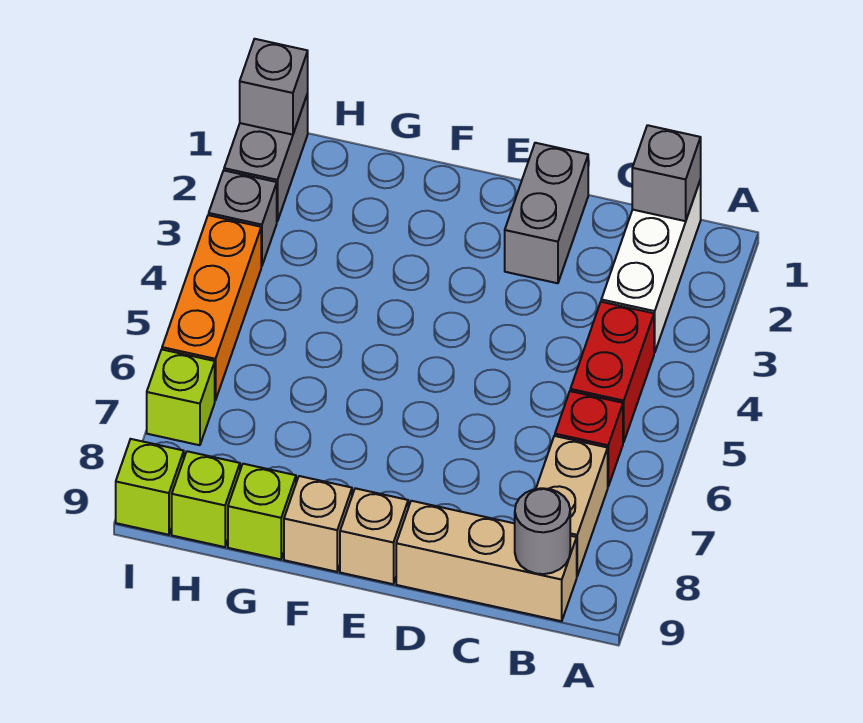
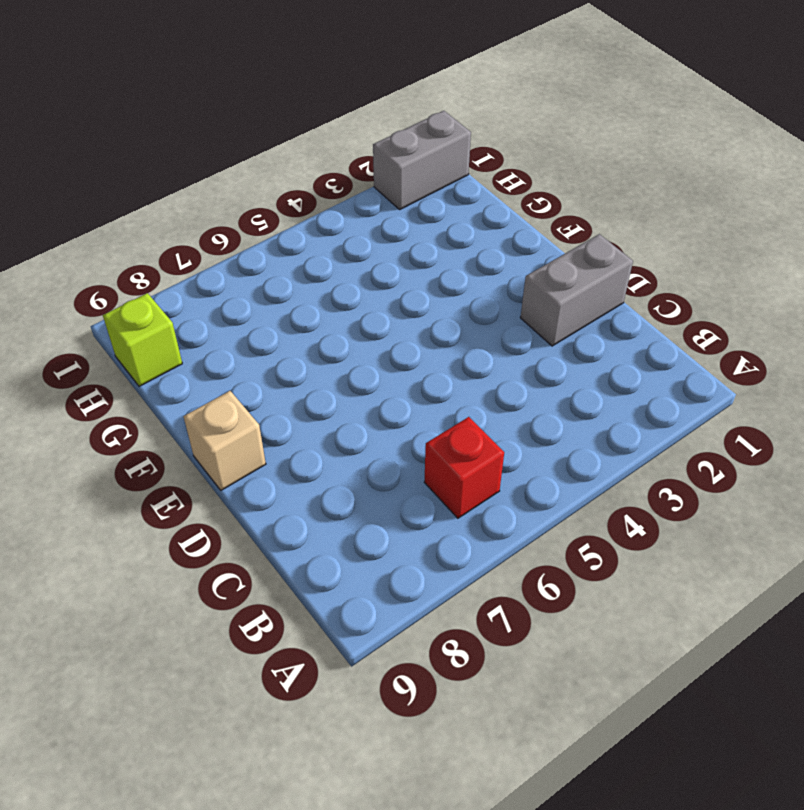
none -> white 1x3 brick [601,180,701,353]
none -> red 1x2 brick [570,302,654,442]
none -> tan 1x2 brick [536,436,608,576]

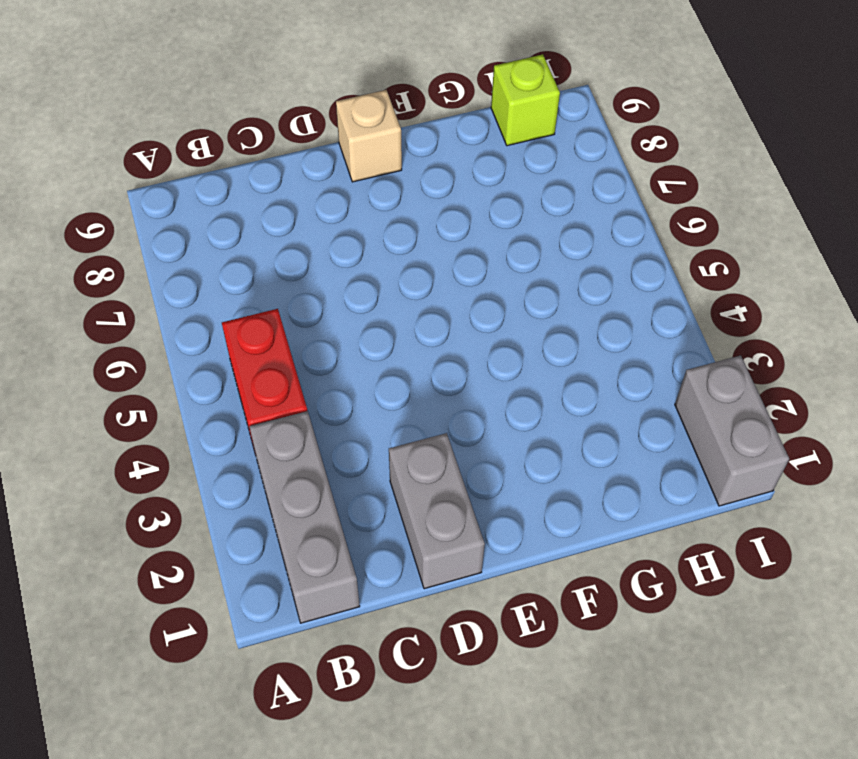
grey 1x3 brick [249,411,360,623] -> white 1x3 brick [601,180,701,353]
none -> red 1x1 brick [555,391,623,486]
none -> tan 1x2 brick [536,436,608,576]
none -> tan 1x3 brick [396,501,577,621]

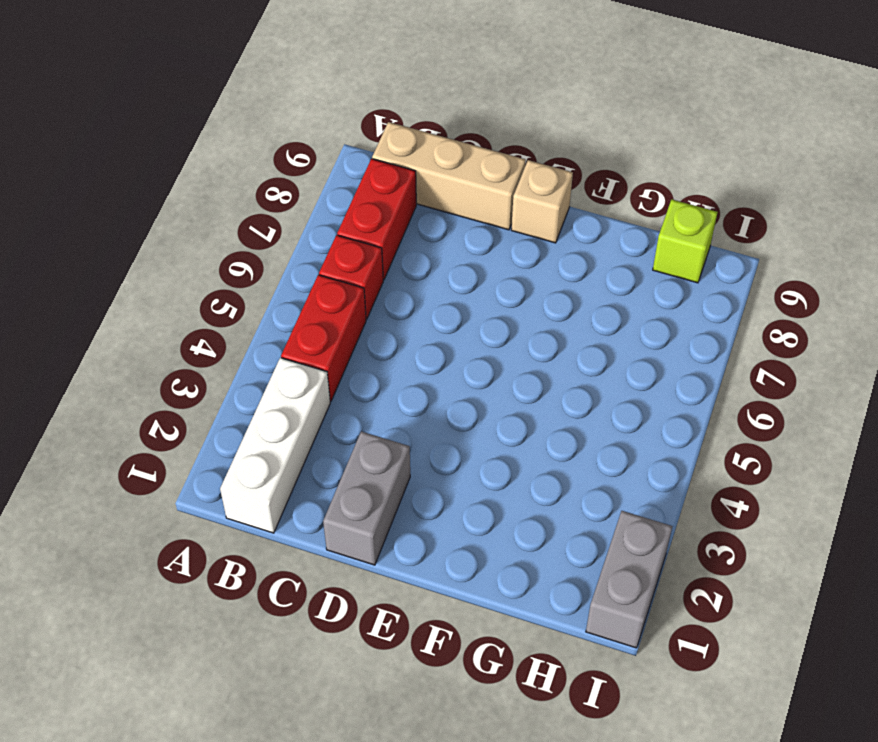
red 1x2 brick [337,159,416,280] -> tan 1x2 brick [536,436,608,576]
none -> tan 1x1 brick [284,476,352,572]
none -> lime 1x1 brick [228,464,296,559]
none -> grey 1x1 brick [209,171,277,266]

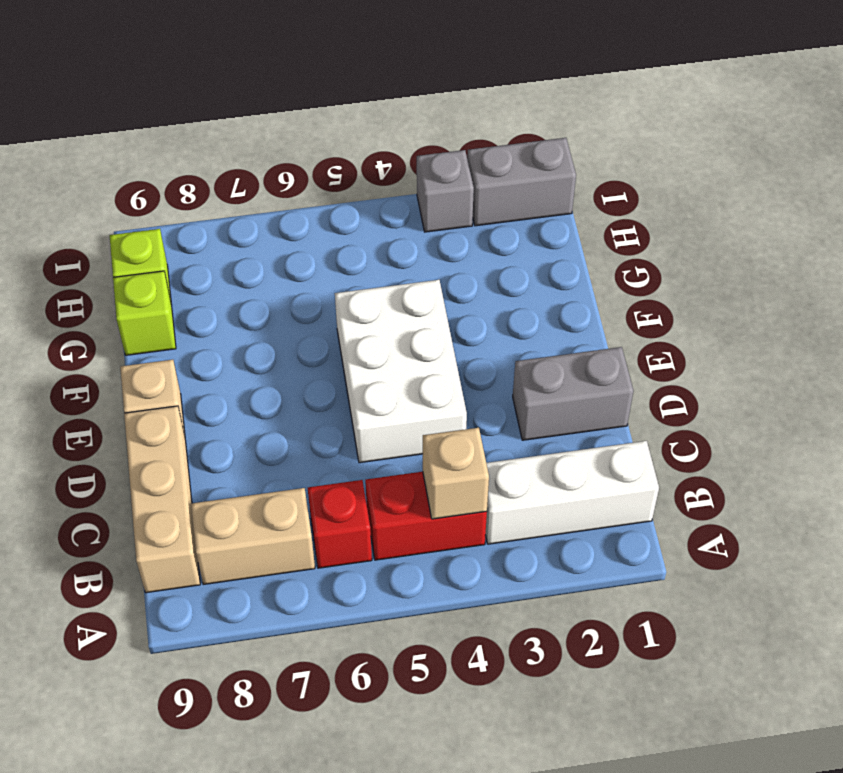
tan 1x1 brick [423,428,489,519] -> tan 1x1 brick moved to [284,476,352,572]
white 2x3 brick [335,280,467,463] -> none
none -> orange 1x3 brick [162,215,261,400]
none -> lime 1x1 brick [147,350,215,445]
none -> lime 1x1 brick [116,439,184,535]

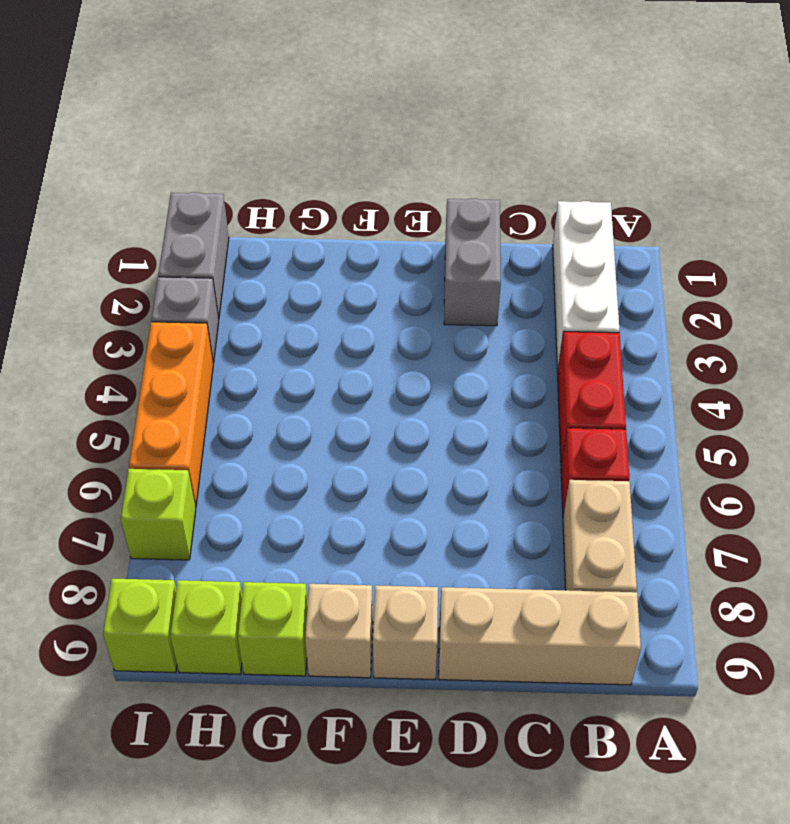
none -> grey 1x1 brick [632,125,701,221]
none -> grey 1x1 round brick [515,488,570,574]
none -> grey 1x1 brick [240,39,308,135]

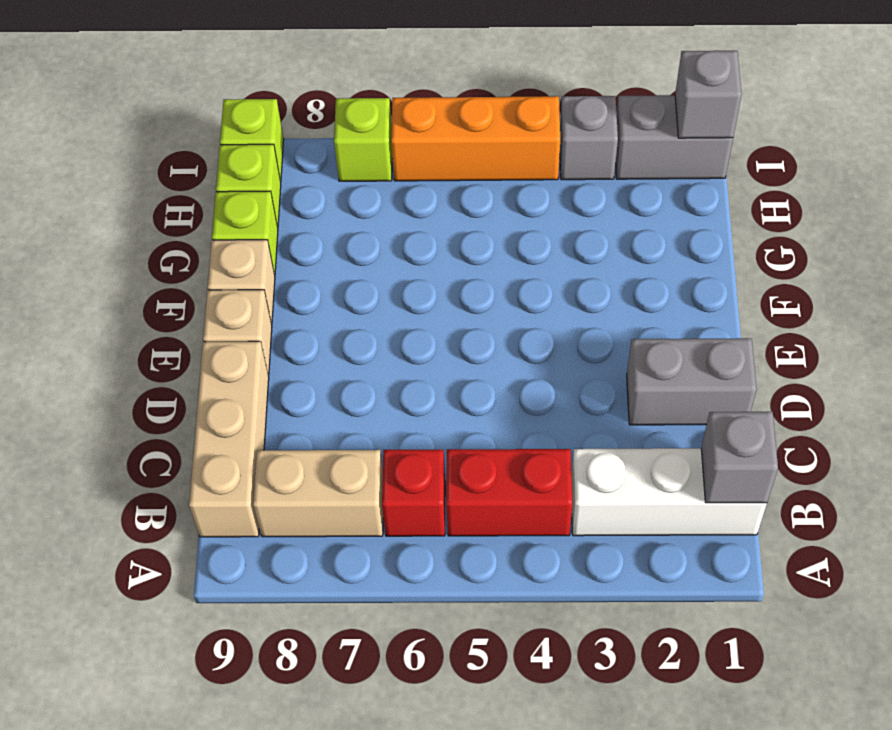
none -> grey 1x1 round brick [515,488,570,574]

